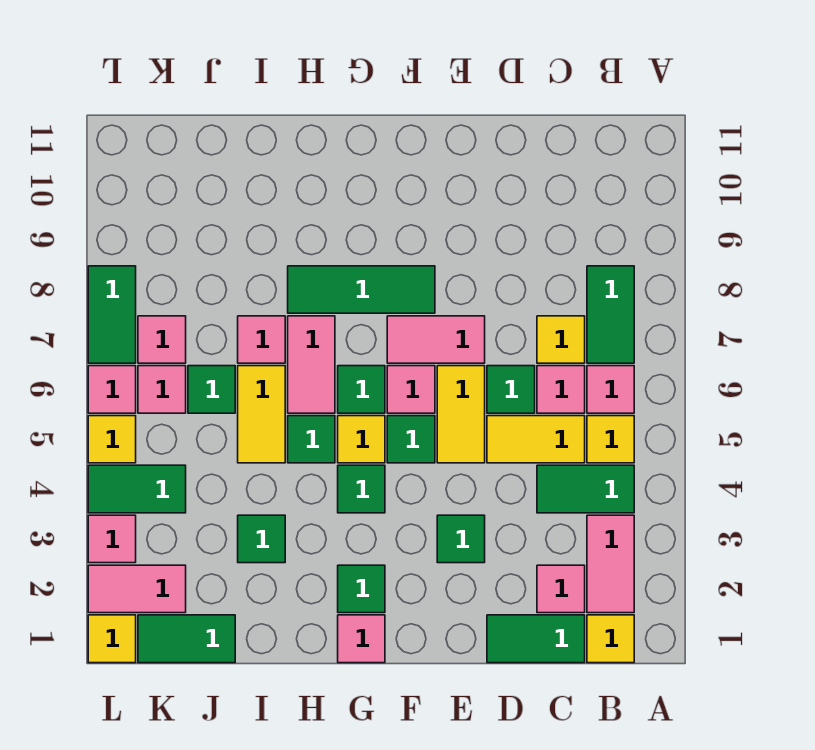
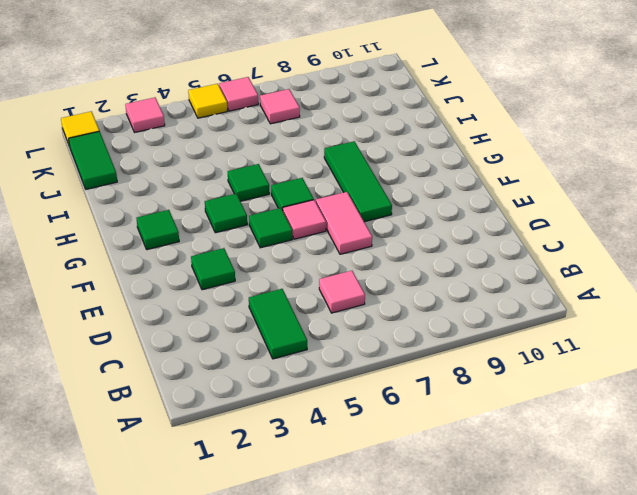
none -> yellow 1x1 tile [587,615,634,663]
none -> pink 1x2 tile [587,515,634,613]
none -> yellow 1x1 tile [587,416,634,463]
none -> pink 1x1 tile [587,366,634,413]

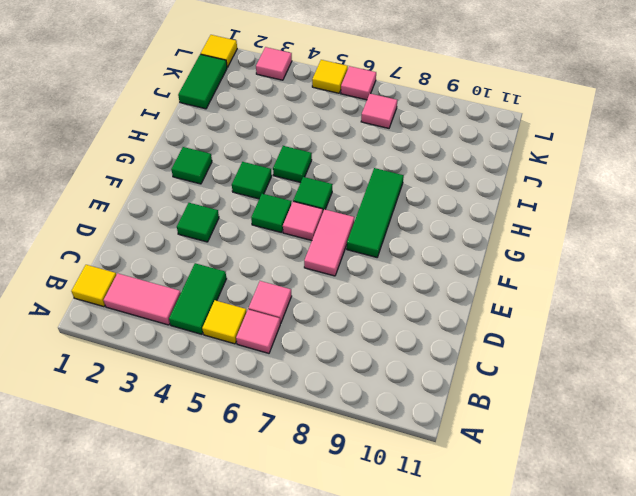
none -> green 1x2 tile [587,266,634,363]
none -> green 1x2 tile [487,615,585,663]
none -> pink 1x1 tile [537,565,585,613]
none -> yellow 1x2 tile [487,416,585,463]

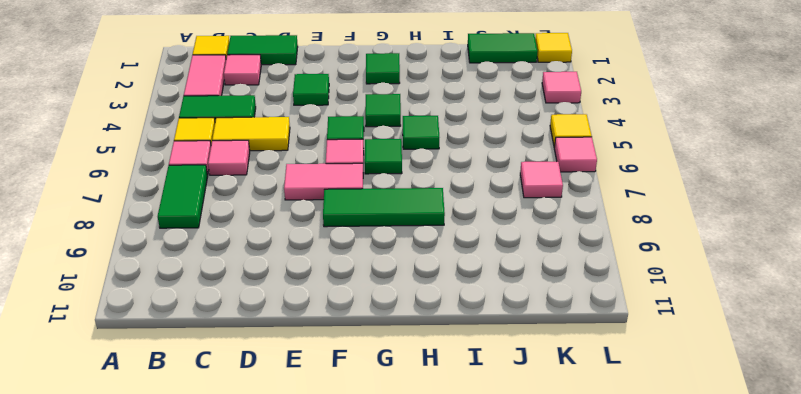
none -> yellow 1x1 tile [537,316,585,363]
none -> green 1x1 tile [487,366,535,413]
none -> yellow 1x2 tile [437,366,485,463]
none -> pink 1x1 tile [338,615,385,663]

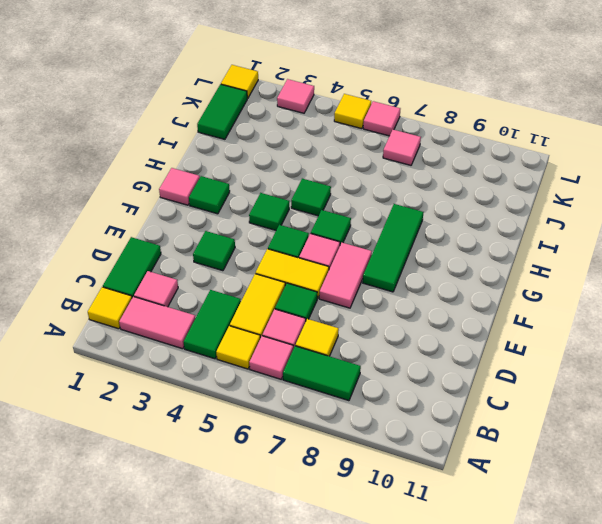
none -> yellow 1x1 tile [338,416,385,463]
none -> pink 1x2 tile [288,316,335,413]
none -> green 1x1 tile [238,515,285,563]
none -> yellow 1x2 tile [238,366,285,463]

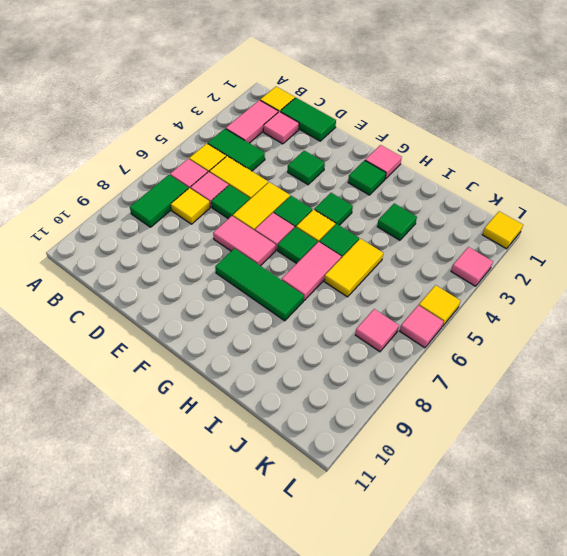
none -> pink 1x1 tile [238,316,285,363]
none -> green 1x2 tile [138,615,235,663]
none -> green 1x1 tile [188,366,235,413]
none -> pink 1x2 tile [88,565,186,613]

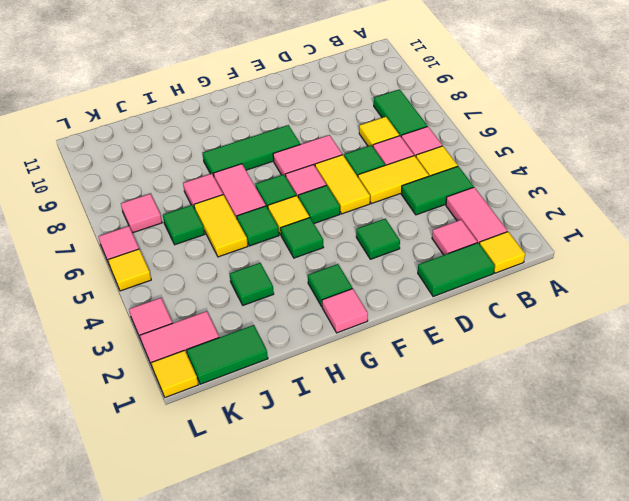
none -> green 1x2 tile [88,465,186,513]
none -> pink 1x1 tile [138,366,186,413]
none -> green 1x2 tile [88,266,136,363]

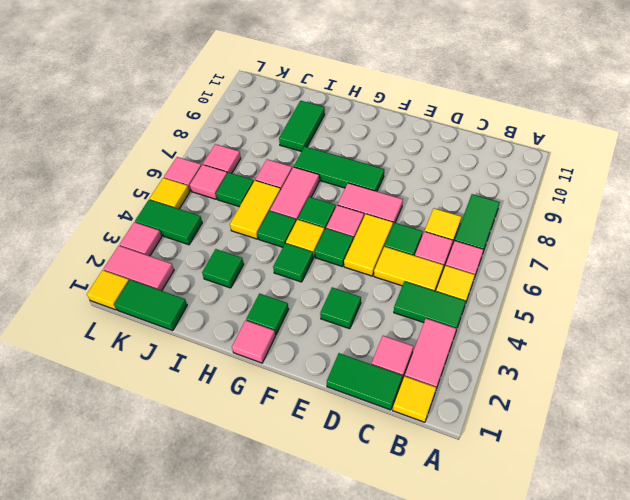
green 1x2 tile [279,101,325,152] -> green 1x2 tile moved to [88,266,136,363]

